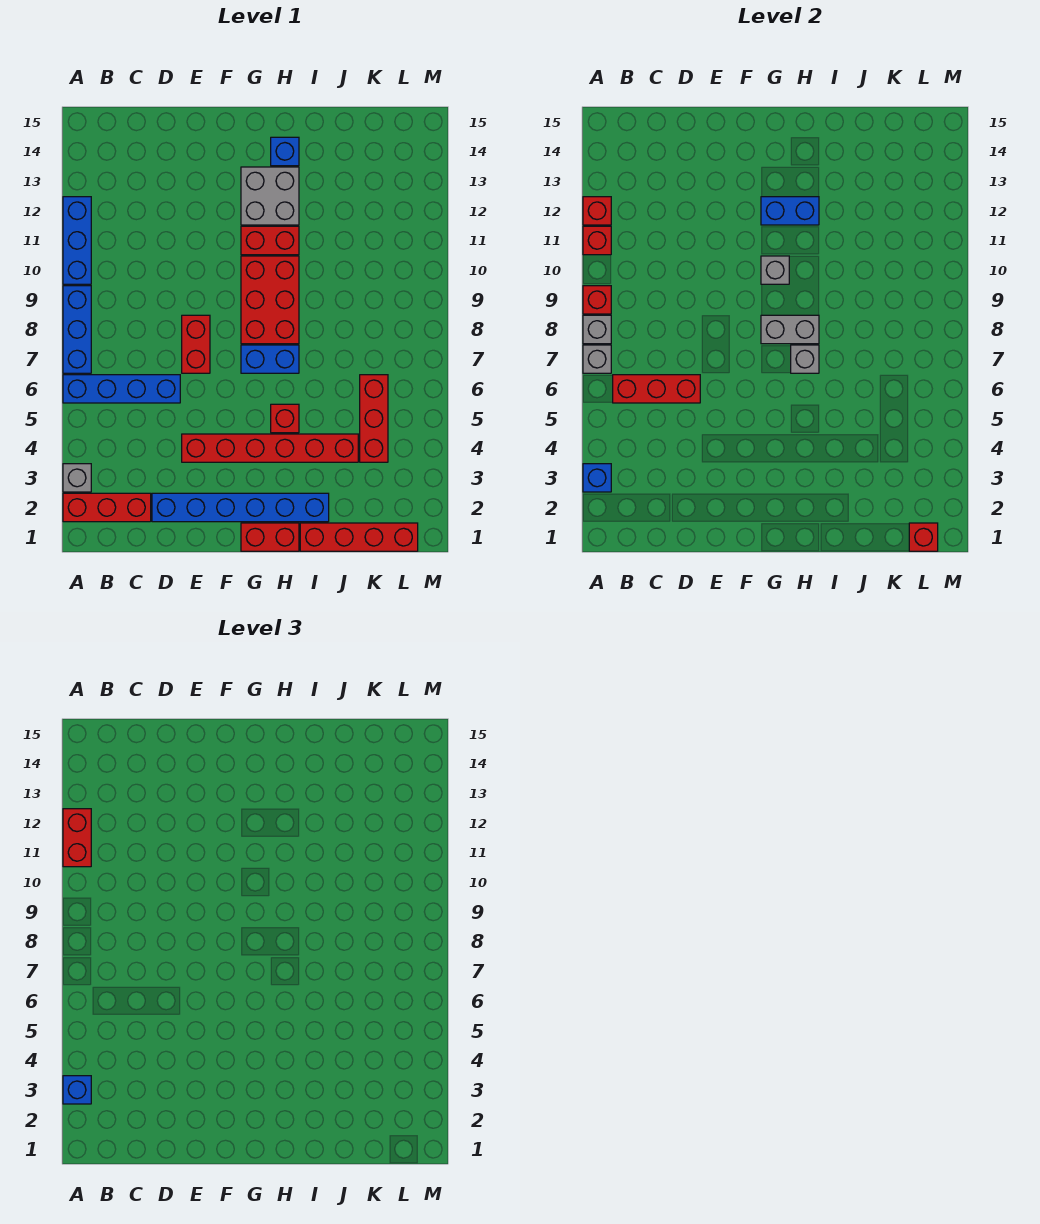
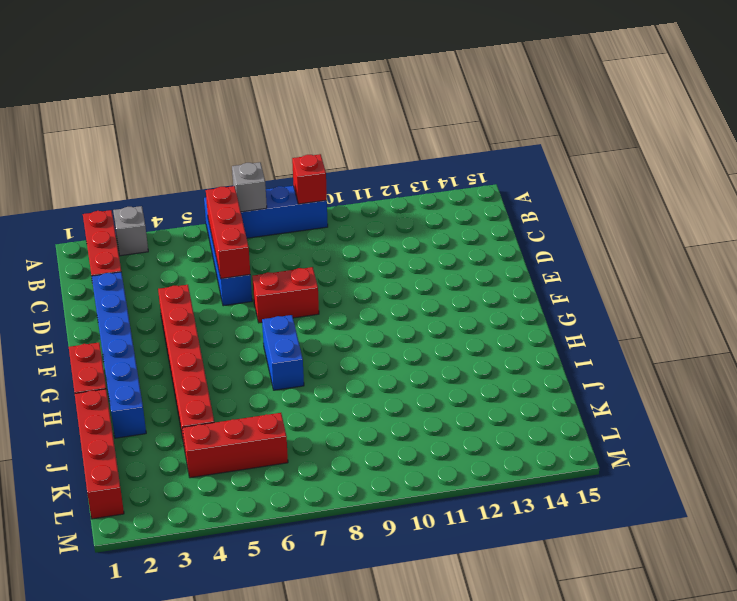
none -> blue 1x3 brick [63,197,91,284]
none -> red 2x3 brick [241,256,299,344]
none -> red 1x2 brick [241,226,299,255]
none -> grey 2x2 brick [241,167,299,225]

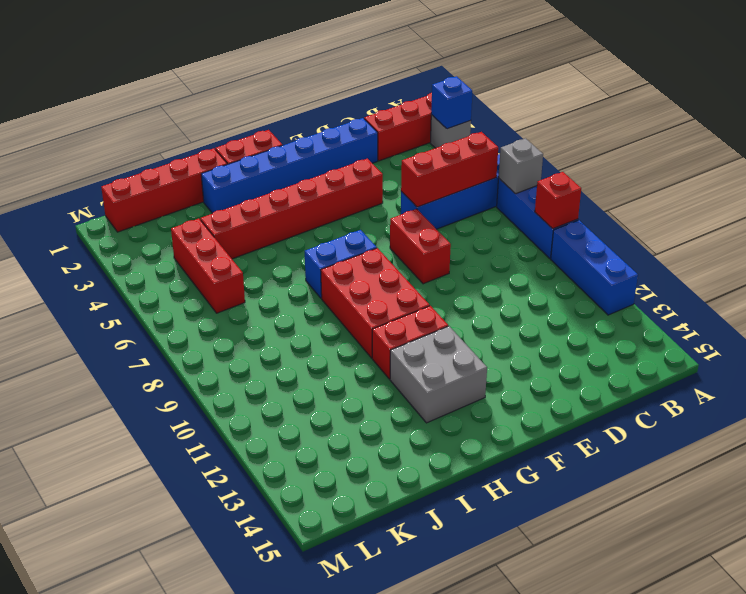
none -> red 1x1 brick [271,404,299,433]
none -> blue 1x1 brick [271,137,299,166]
none -> grey 1x1 brick [583,315,611,344]
none -> red 1x1 brick [583,226,611,255]

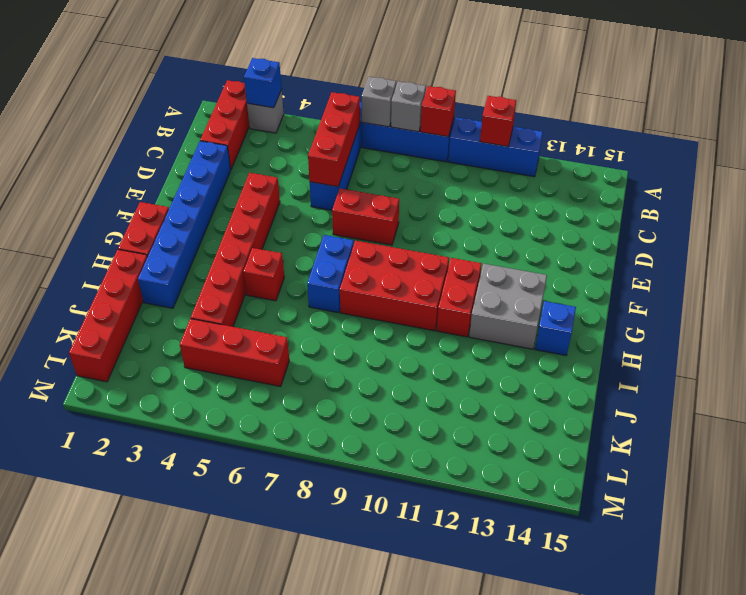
none -> red 1x1 brick [583,197,611,225]
none -> grey 1x2 brick [761,315,819,344]
none -> grey 1x1 brick [761,256,789,284]
none -> blue 1x2 brick [761,197,819,225]

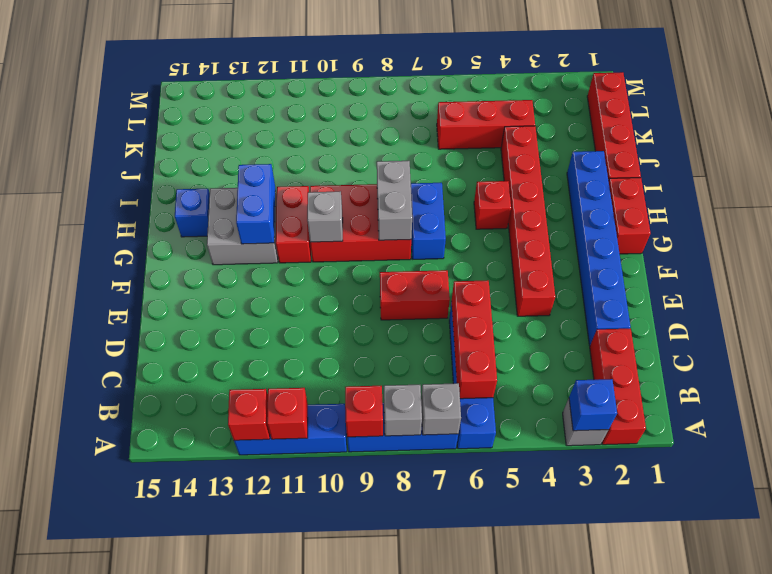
none -> grey 1x1 brick [791,345,819,373]
none -> red 1x1 brick [909,523,938,551]
none -> blue 1x1 brick [63,1076,91,1104]
none -> red 1x2 brick [63,809,91,867]

